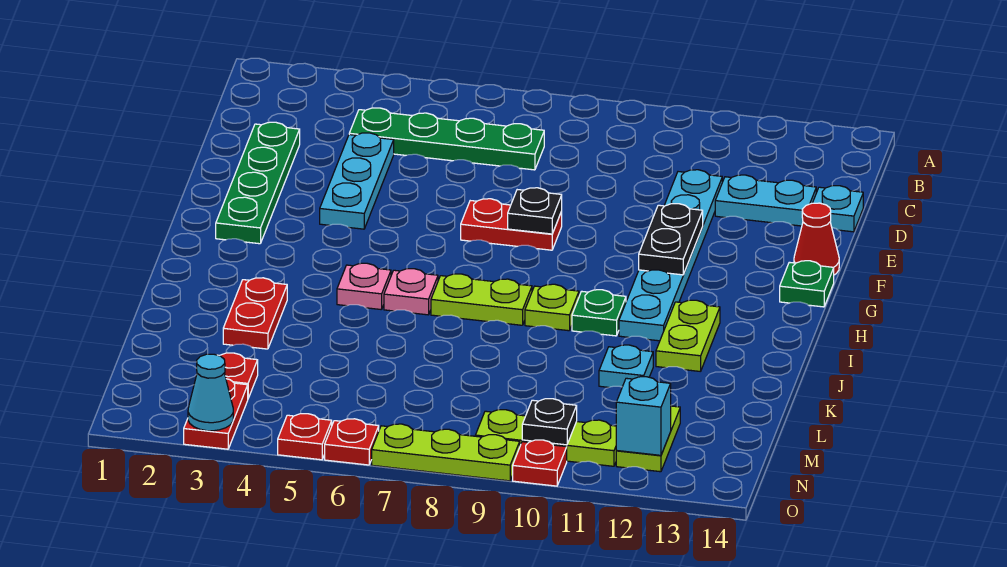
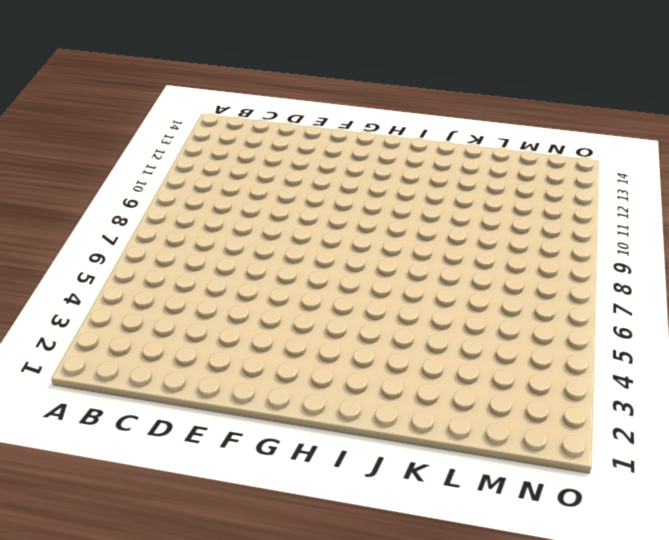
none -> green 1x4 plate [349,108,544,170]
none -> green 1x4 plate [216,122,300,244]
none -> cyan 1x3 plate [320,133,394,229]
none -> cyan 1x6 plate [619,170,722,341]

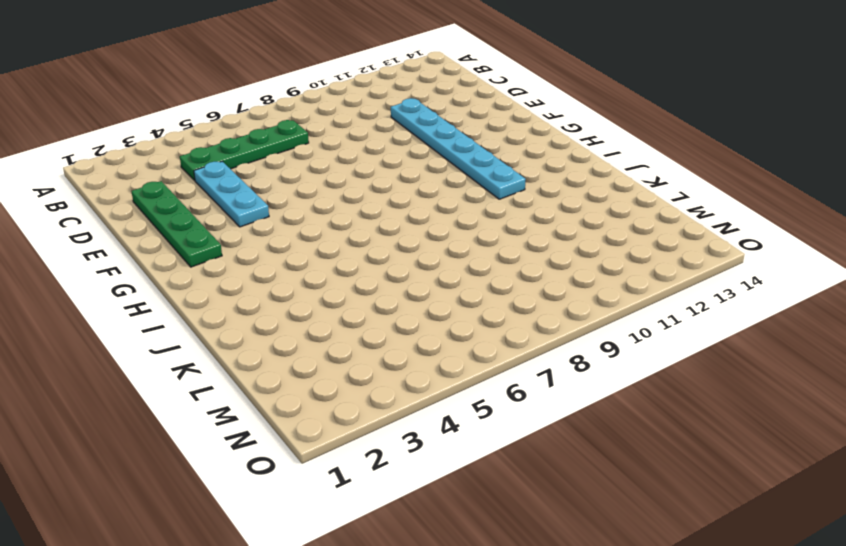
none -> cyan 1x2 plate [715,175,816,226]
none -> cyan 1x1 plate [813,186,863,232]
none -> red 1x2 plate [461,199,562,250]
none -> red 1x1 cone [794,203,839,275]

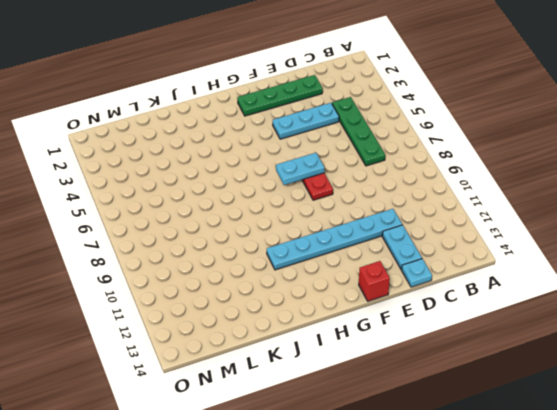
cyan 1x2 plate [276,153,324,185] -> none
red 1x1 brick [359,261,390,301] -> red 1x1 cone [794,203,839,275]
none -> green 1x1 plate [780,261,834,307]
none -> pink 1x1 plate [337,263,391,310]
none -> pink 1x1 plate [384,269,438,315]
none -> lime 1x2 plate [431,274,532,325]

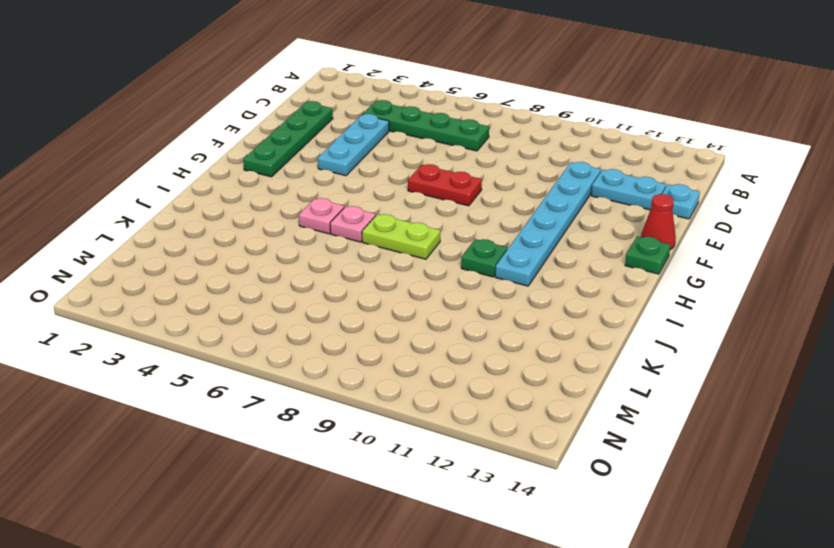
none -> lime 1x1 plate [525,284,579,331]
none -> lime 1x2 plate [656,300,720,372]
none -> red 1x2 plate [223,278,287,349]
none -> cyan 1x1 plate [599,345,653,387]

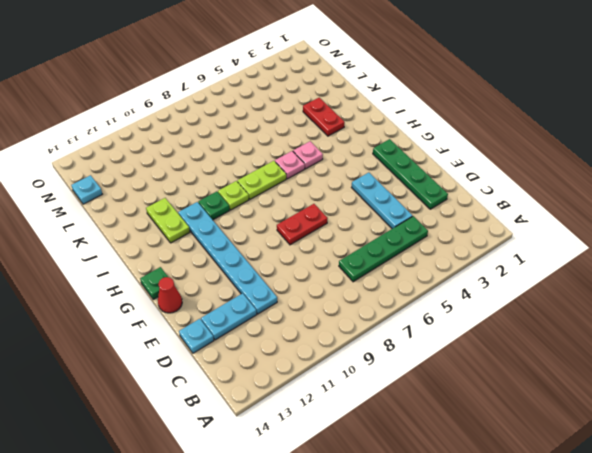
cyan 1x1 plate [71,175,102,204] -> cyan 1x1 plate moved to [599,345,653,387]
none -> red 1x1 plate [220,353,258,398]
none -> lime 1x2 plate [616,406,680,472]
none -> red 1x2 plate [184,379,248,449]
none -> lime 1x3 plate [475,409,617,466]

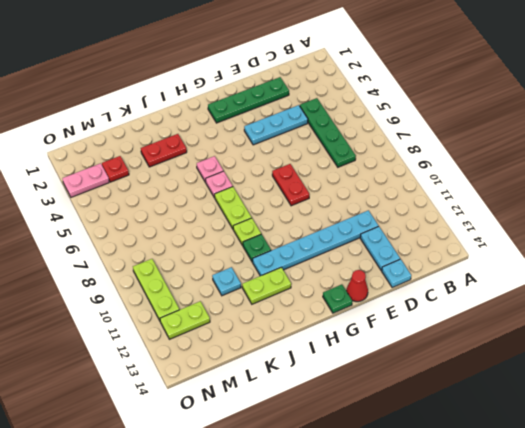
pink 1x2 plate [62,163,109,197] -> red 1x2 plate [184,379,248,449]
none -> red 1x1 plate [278,414,332,460]
none -> red 1x1 plate [325,419,379,465]
none -> lime 1x3 plate [372,424,520,481]
none -> red 1x1 plate [513,440,567,486]

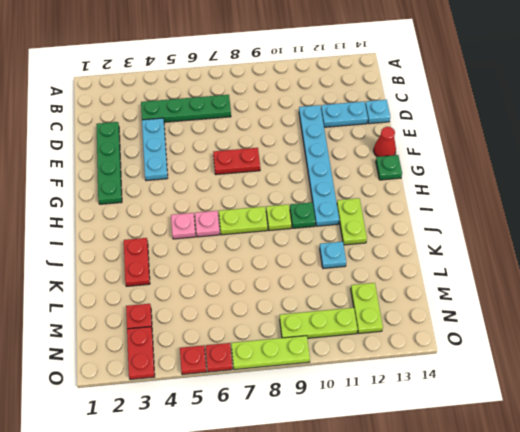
none -> red 1x1 plate [513,440,567,486]
none -> black 1x1 plate [508,188,562,234]
none -> black 1x2 plate [639,203,703,275]
none -> black 1x1 plate [522,399,577,445]

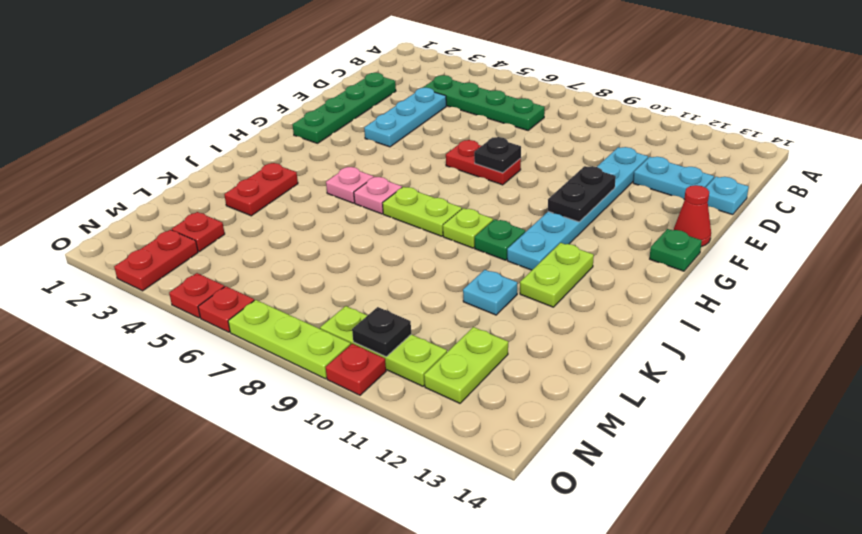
none -> cyan 1x1 brick [616,377,671,455]
none -> cyan 1x1 cone [188,354,233,431]

